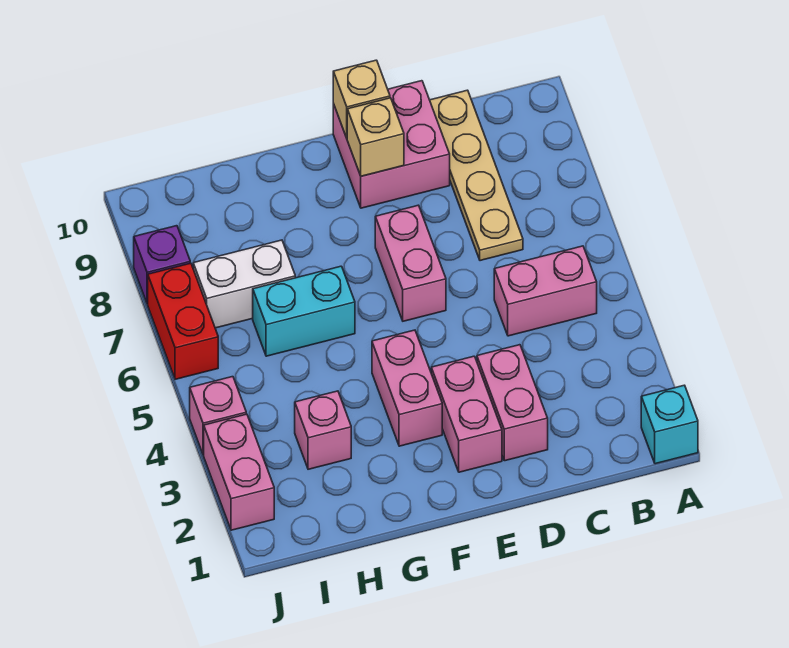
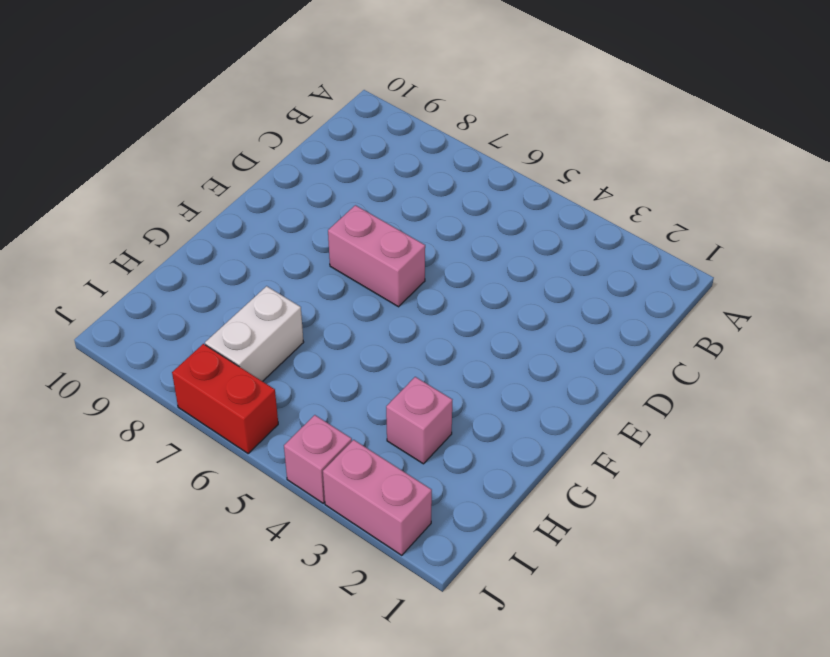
none -> cyan 1x1 brick [641,385,698,464]
none -> pink 1x2 brick [494,246,597,336]
none -> tan 1x4 plate [430,90,523,261]

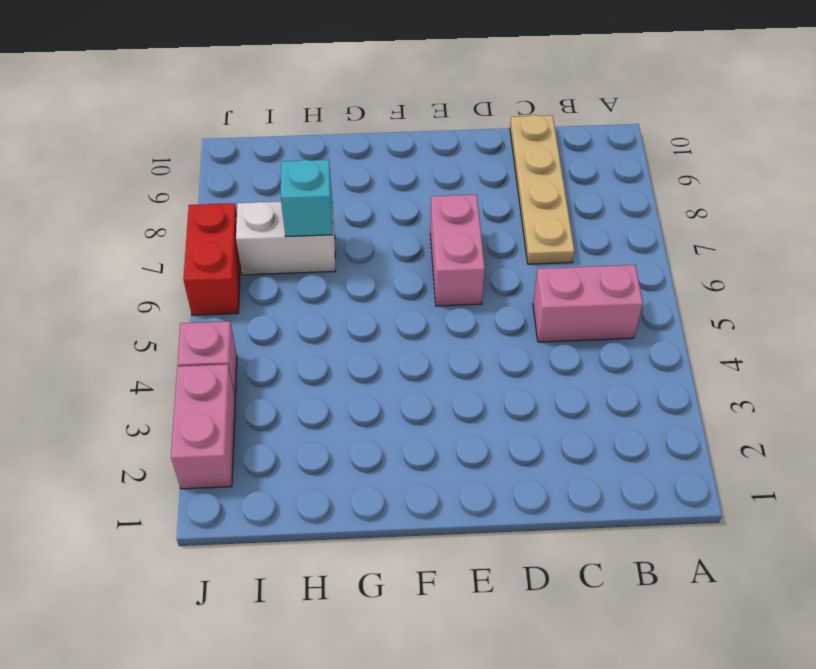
cyan 1x1 brick [281,160,333,237] -> cyan 1x1 brick moved to [641,385,698,464]
none -> pink 1x2 brick [477,345,548,461]
none -> pink 2x2 brick [333,81,450,208]
none -> pink 1x2 brick [431,356,502,472]

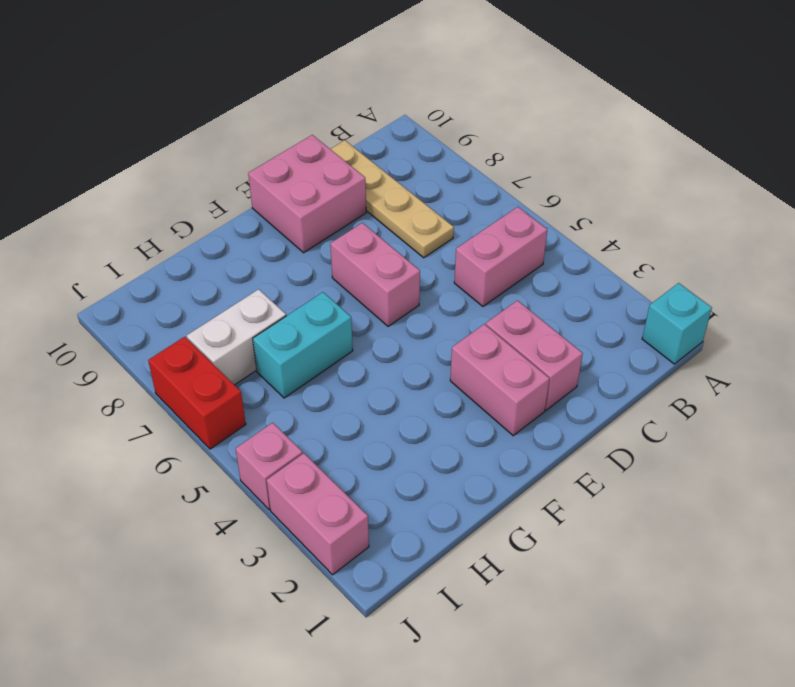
none -> pink 1x2 brick [372,330,442,446]
none -> pink 1x1 brick [295,391,351,469]
none -> purple 1x1 brick [134,226,190,304]

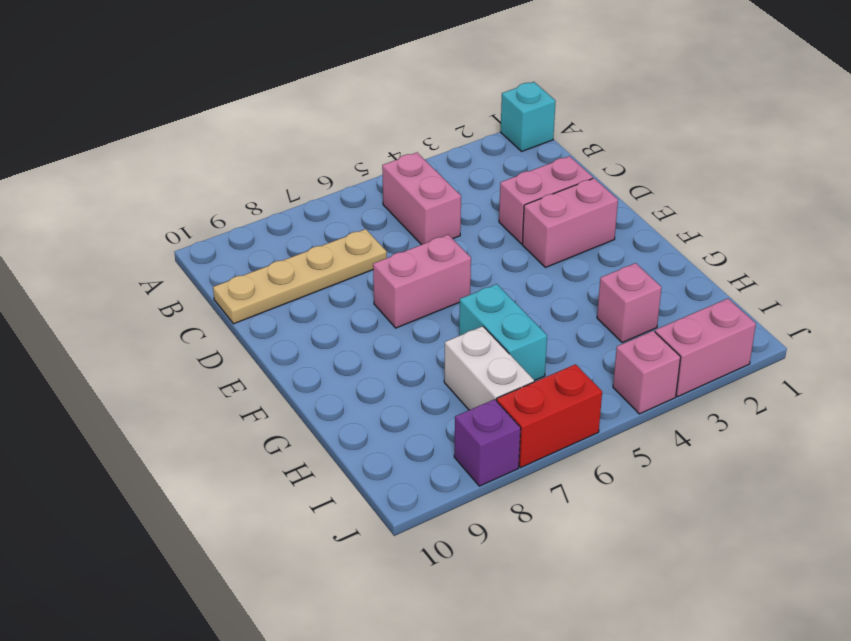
none -> pink 2x2 brick [333,81,450,208]
none -> pink 1x2 brick [372,330,442,446]
none -> tan 1x1 brick [347,98,404,176]

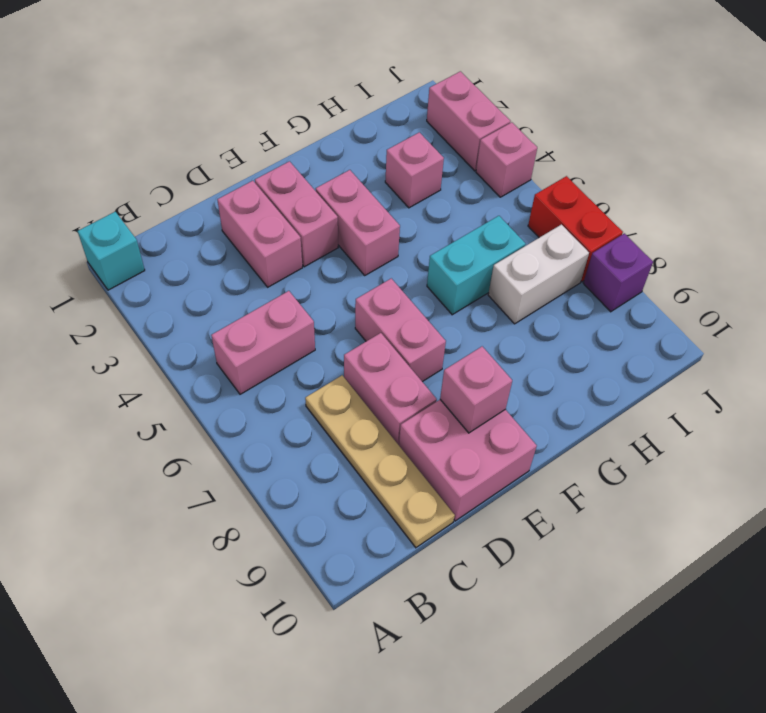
pink 1x2 brick [344,333,437,445] -> none
pink 1x1 brick [440,346,512,433] -> tan 1x1 brick [347,98,404,176]
none -> tan 1x1 brick [333,60,390,138]

